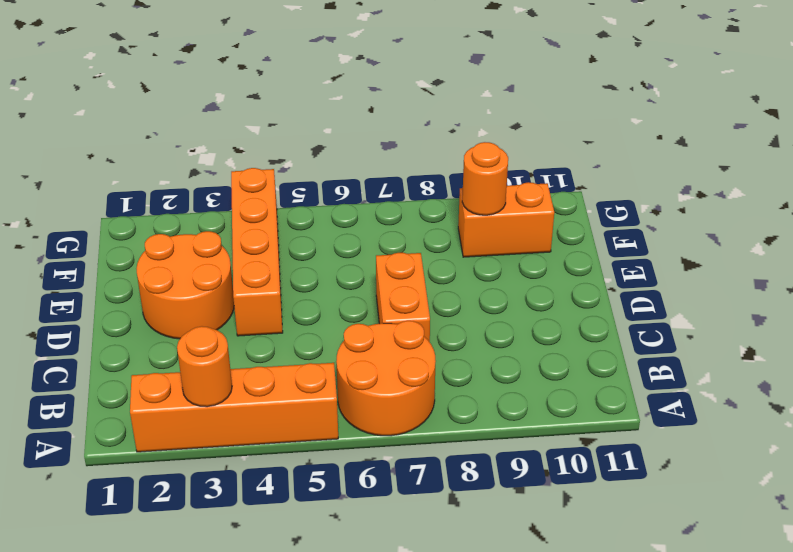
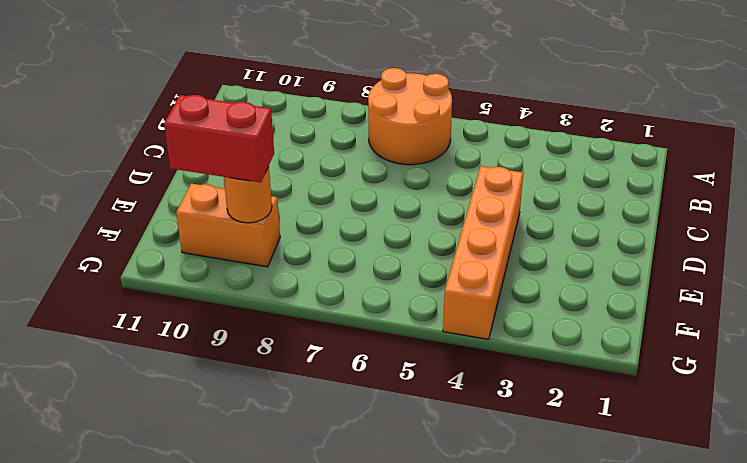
red 1x2 brick [164,95,274,183] -> none
none -> orange 1x4 brick [130,363,338,452]
none -> orange 1x2 brick [376,253,430,342]

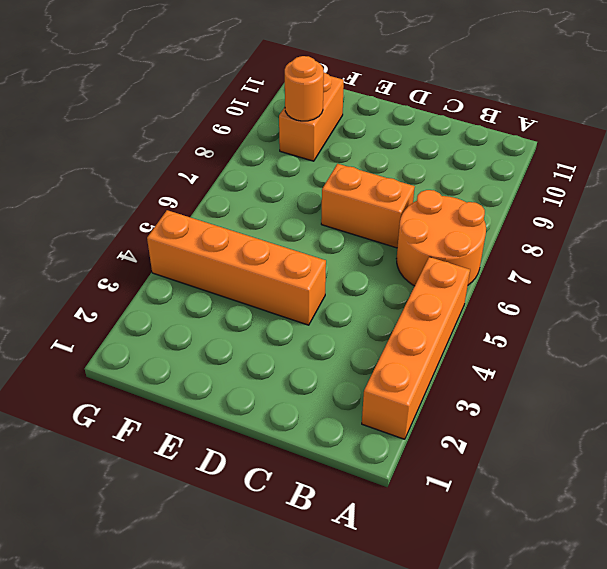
none -> orange 2x2 round brick [136,231,234,339]
none -> orange 1x1 round brick [177,326,232,407]

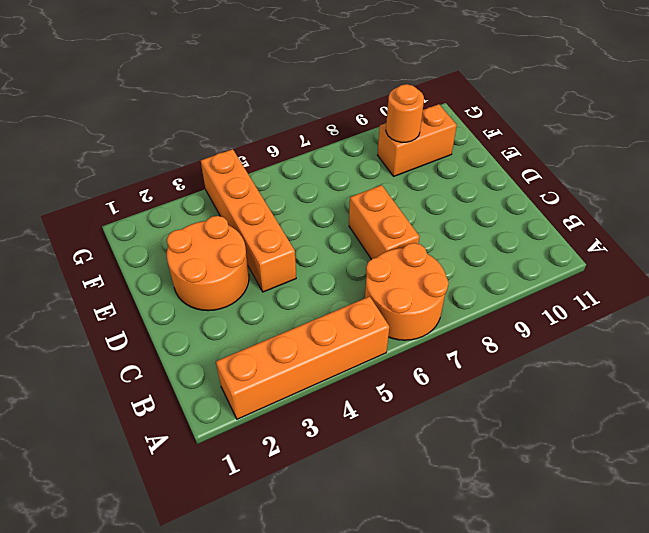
none -> orange 1x1 round brick [177,326,232,407]

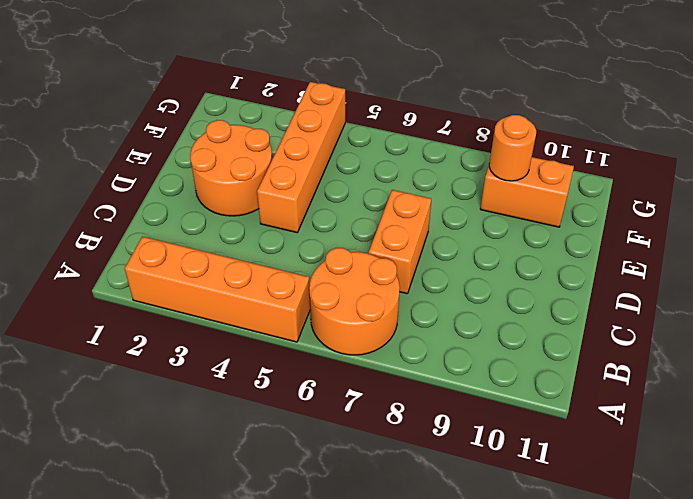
none -> orange 1x1 round brick [177,326,232,407]

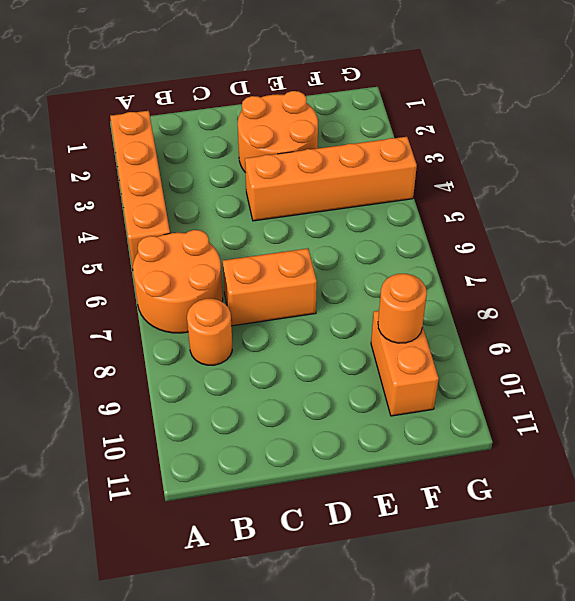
orange 1x1 round brick [187,299,232,365] -> orange 1x1 round brick moved to [177,326,232,407]

